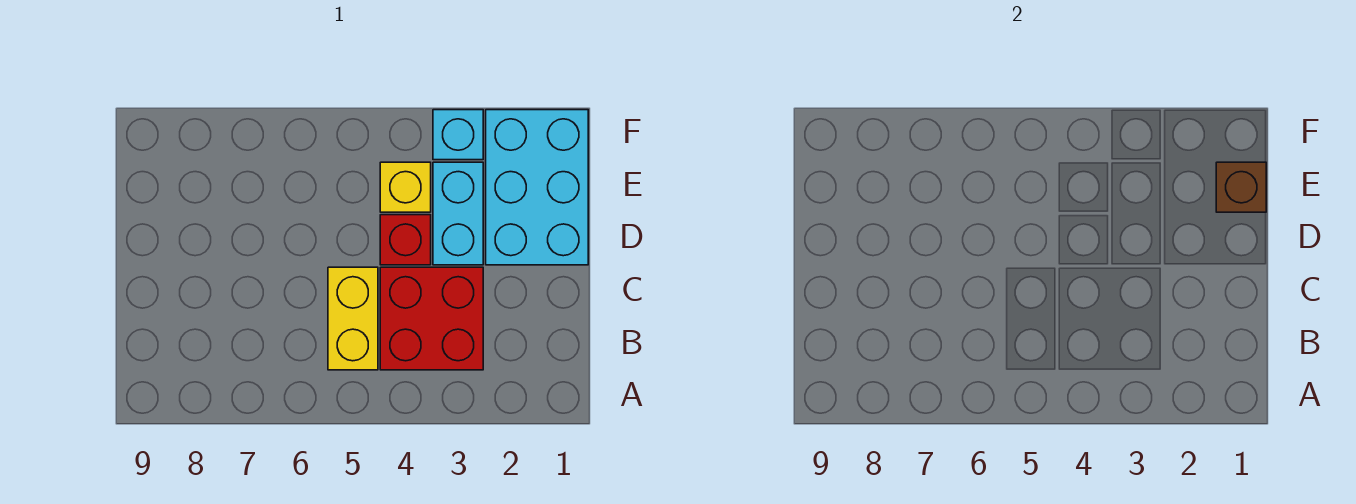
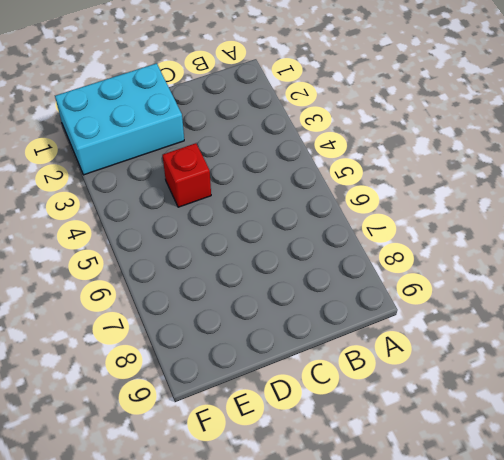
none -> red 2x2 brick [380,267,483,370]
none -> yellow 1x2 brick [328,267,378,370]

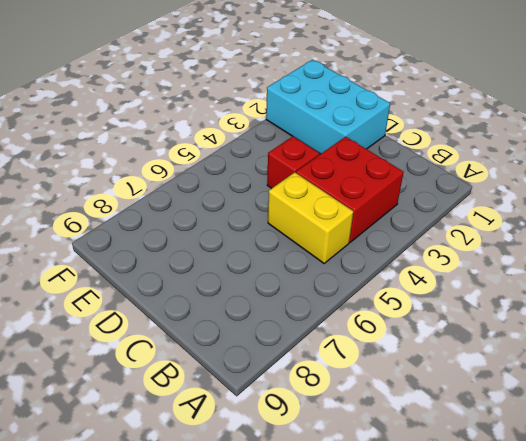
none -> cyan 1x2 brick [433,162,483,265]
none -> yellow 1x1 brick [380,162,431,212]

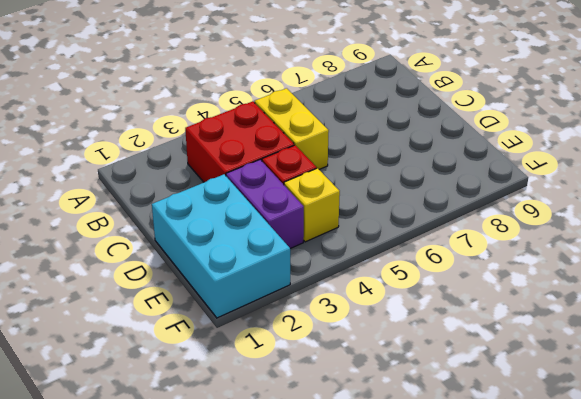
purple 1x2 brick [226,160,304,249] -> cyan 1x2 brick [433,162,483,265]
none -> cyan 1x1 brick [433,110,483,160]
none -> brown 1x1 brick [1216,162,1266,212]

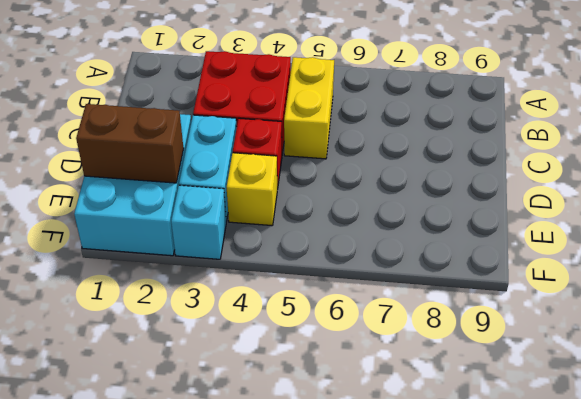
brown 1x2 brick [76,104,184,183] -> brown 1x1 brick [1216,162,1266,212]

